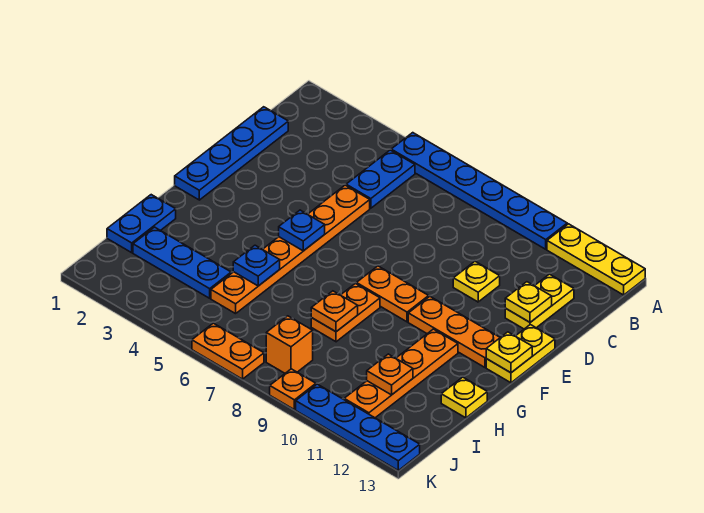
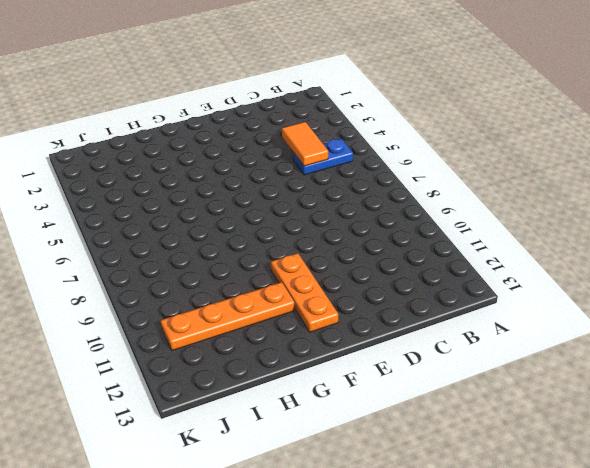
orange 1x2 tile [282,122,328,166] -> none
none -> blue 1x6 plate [391,133,567,249]
none -> yellow 1x3 plate [547,224,645,295]
none -> blue 1x4 plate [175,107,288,200]

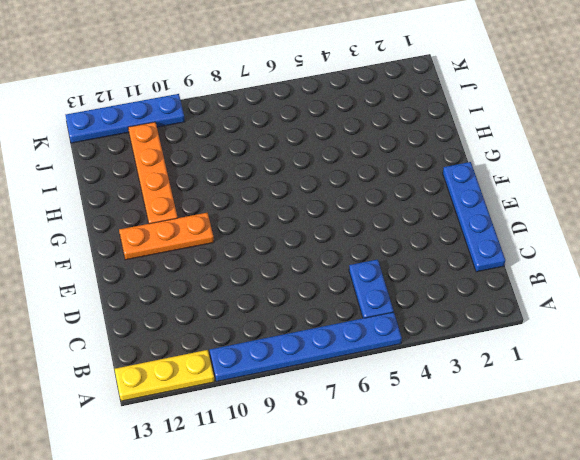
none -> yellow 1x2 plate [505,274,574,329]
none -> orange 1x6 plate [211,185,370,314]
none -> yellow 1x1 plate [453,262,500,302]

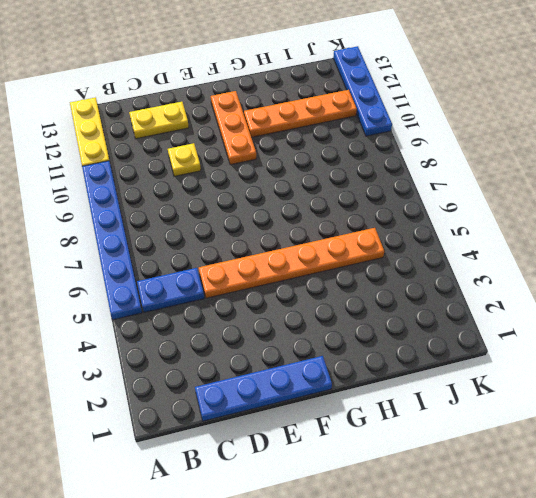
none -> yellow 1x2 plate [486,325,555,383]
none -> orange 1x2 plate [356,266,429,322]
none -> orange 1x2 plate [311,284,380,342]

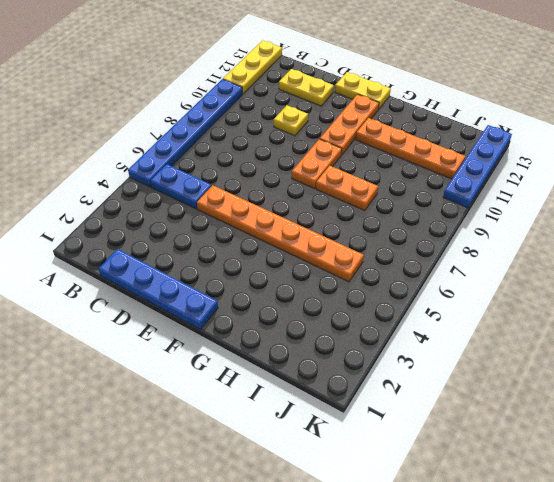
none -> blue 1x2 plate [107,195,176,253]
none -> yellow 1x1 plate [441,377,487,418]
none -> blue 1x3 plate [133,227,231,298]

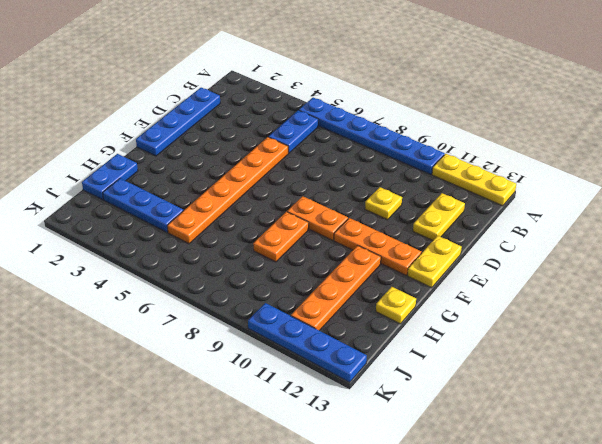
none -> orange 1x1 brick [266,316,313,373]
none -> orange 1x2 plate [192,323,264,379]
none -> orange 1x1 plate [270,369,316,410]

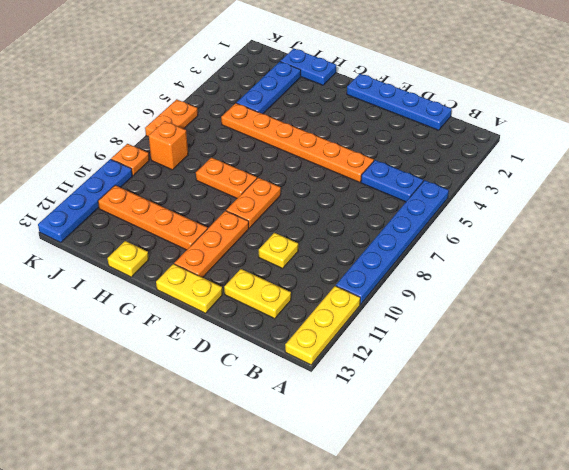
none -> yellow 1x1 plate [505,282,552,322]
none -> blue 1x1 plate [279,210,325,251]
none -> yellow 1x1 plate [486,332,532,373]

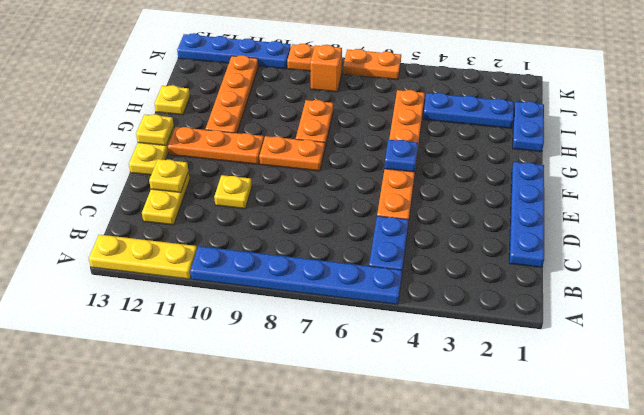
none -> blue 1x1 plate [233,245,280,286]
none -> orange 1x1 plate [311,291,358,332]
none -> orange 1x1 plate [367,354,413,395]

